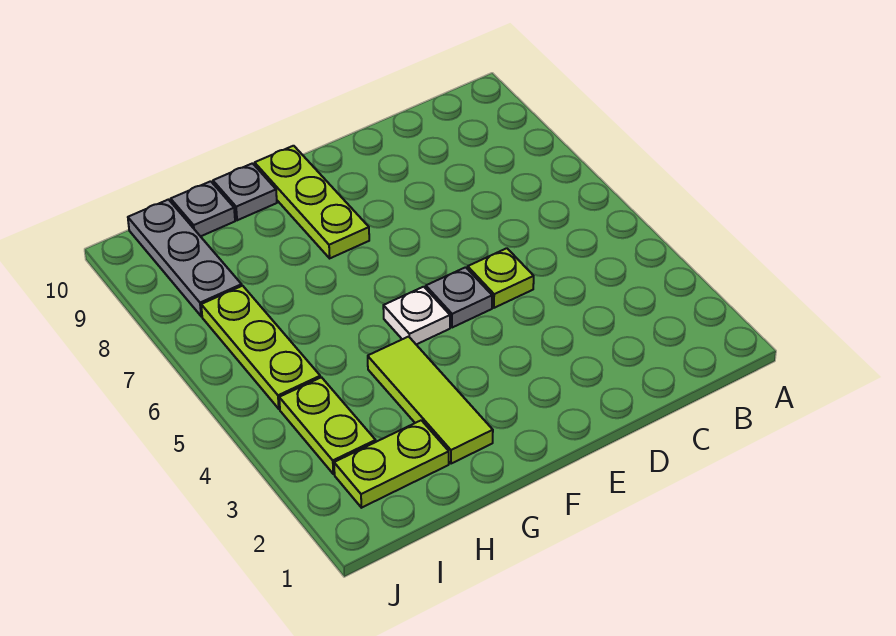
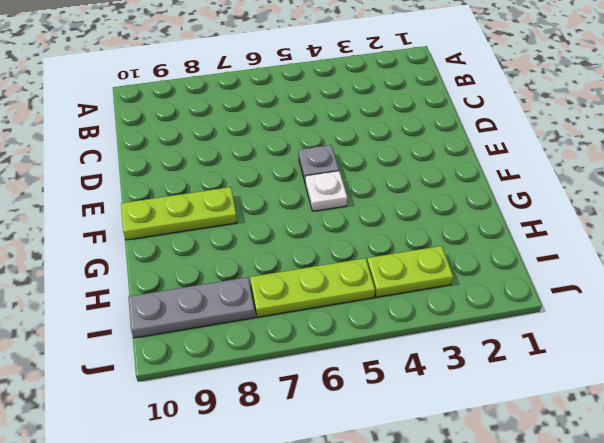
none -> lime 1x1 plate [468,248,534,308]
none -> lime 1x3 tile [368,337,493,464]

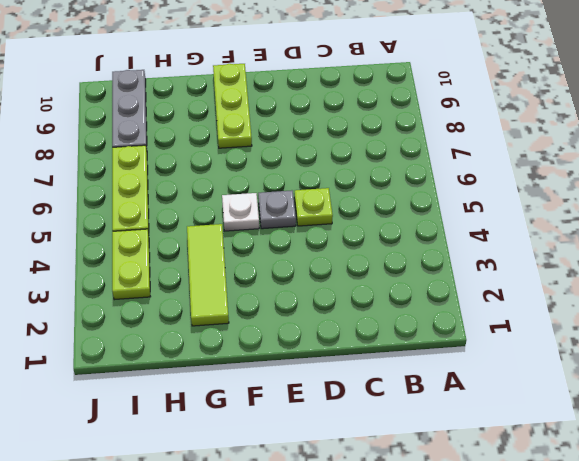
none -> grey 1x1 plate [213,163,277,220]
none -> lime 1x2 plate [334,420,449,508]

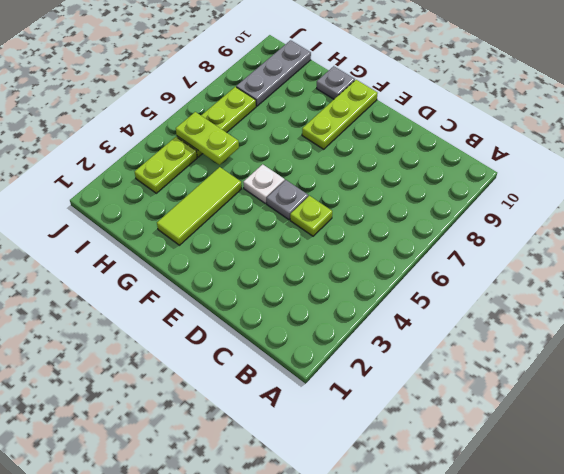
lime 1x2 plate [176,112,239,165] -> lime 1x2 plate moved to [334,420,449,508]
none -> grey 1x1 plate [171,181,235,236]

